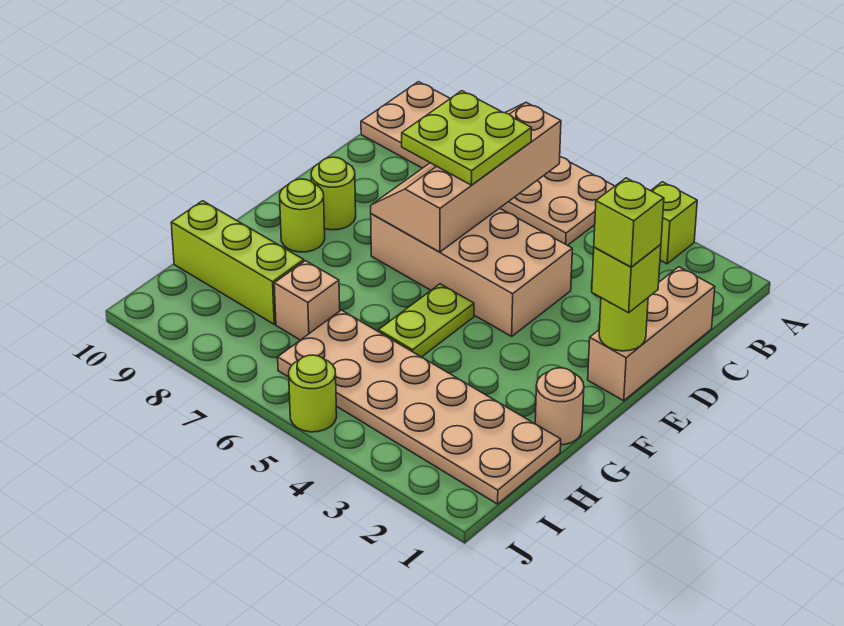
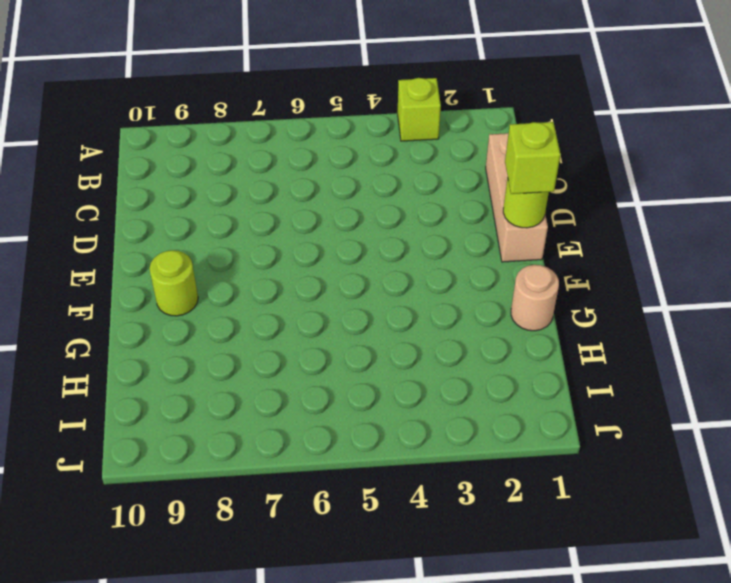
none -> tan 2x6 plate [361,82,615,245]
none -> tan 2x4 brick [371,208,572,336]
none -> lime 1x1 round brick [311,157,356,230]

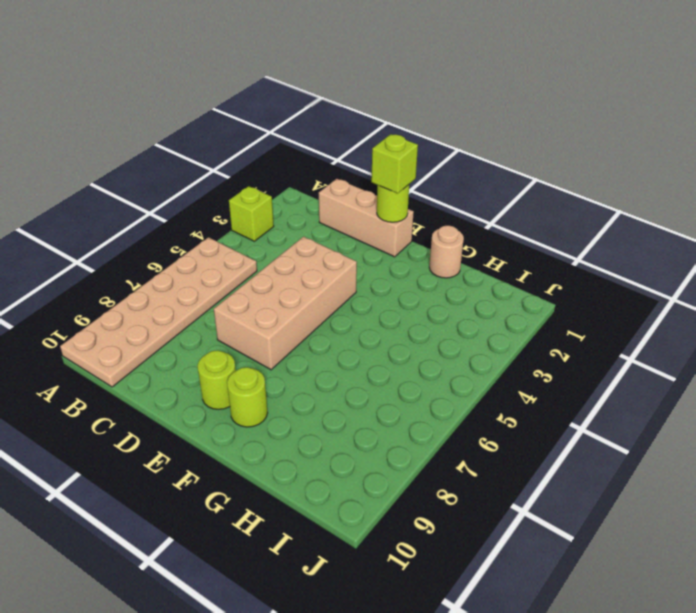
none -> lime 1x2 plate [378,284,474,357]
none -> tan 2x6 plate [278,310,561,504]
none -> tan 1x1 brick [274,261,340,340]

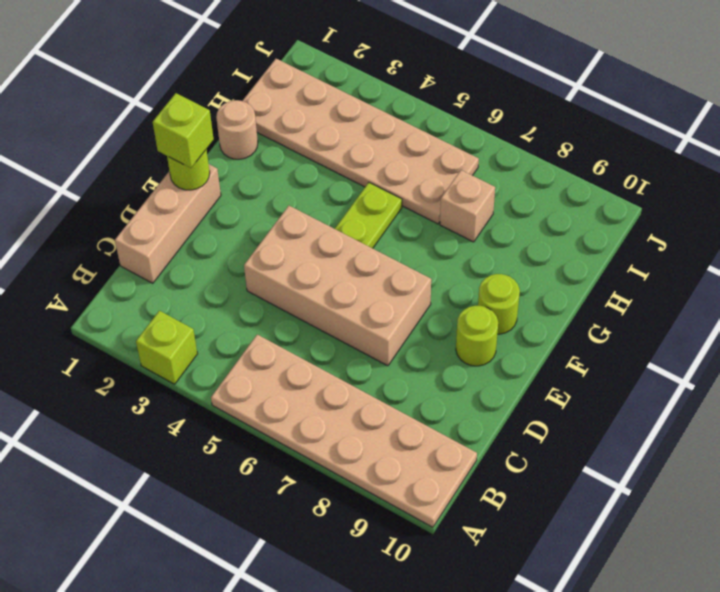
none -> lime 1x3 brick [171,201,304,324]
none -> lime 1x1 round brick [289,355,337,432]
none -> tan 2x4 slope [371,102,561,252]

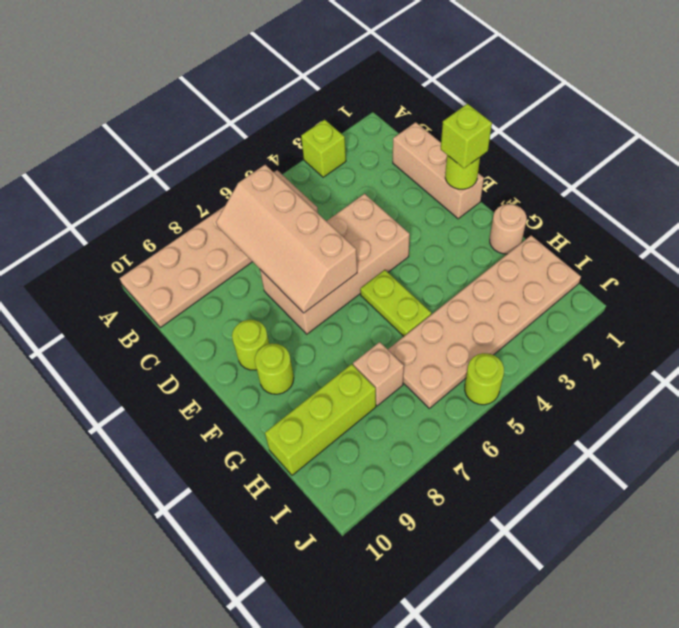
none -> lime 2x2 plate [402,91,532,185]
none -> lime 1x1 brick [594,178,664,267]

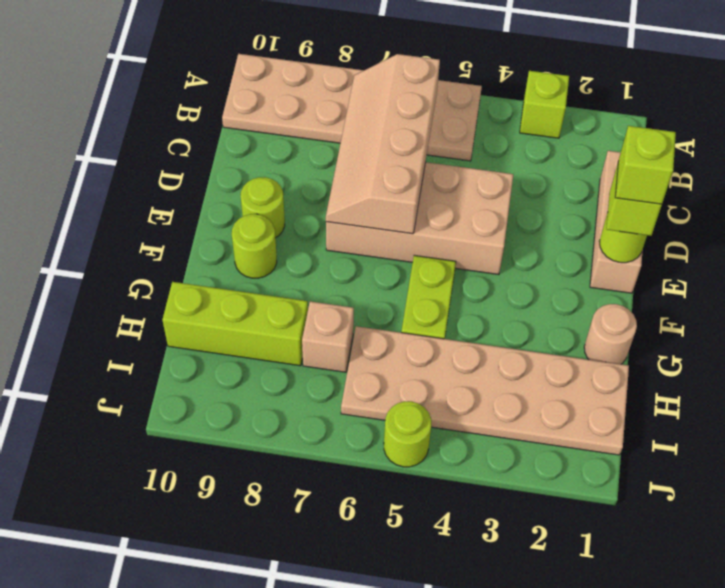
none -> lime 2x2 plate [402,91,532,185]

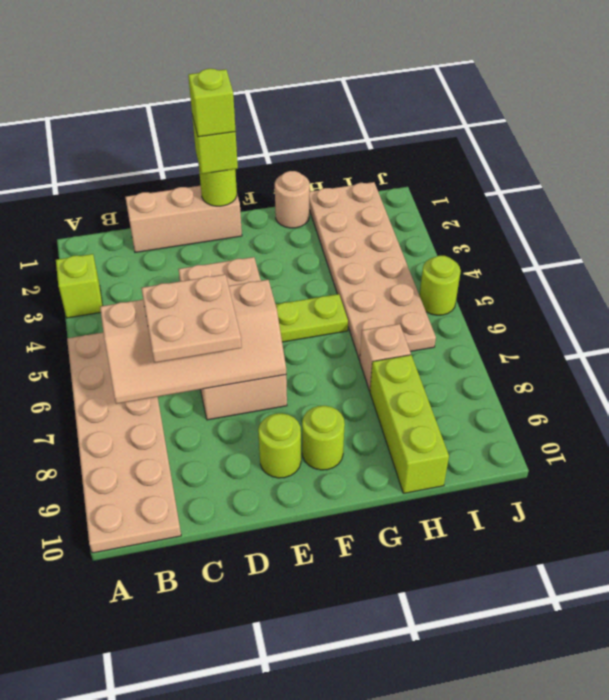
tan 2x2 plate [141,274,242,363] -> lime 2x2 plate [402,91,532,185]

